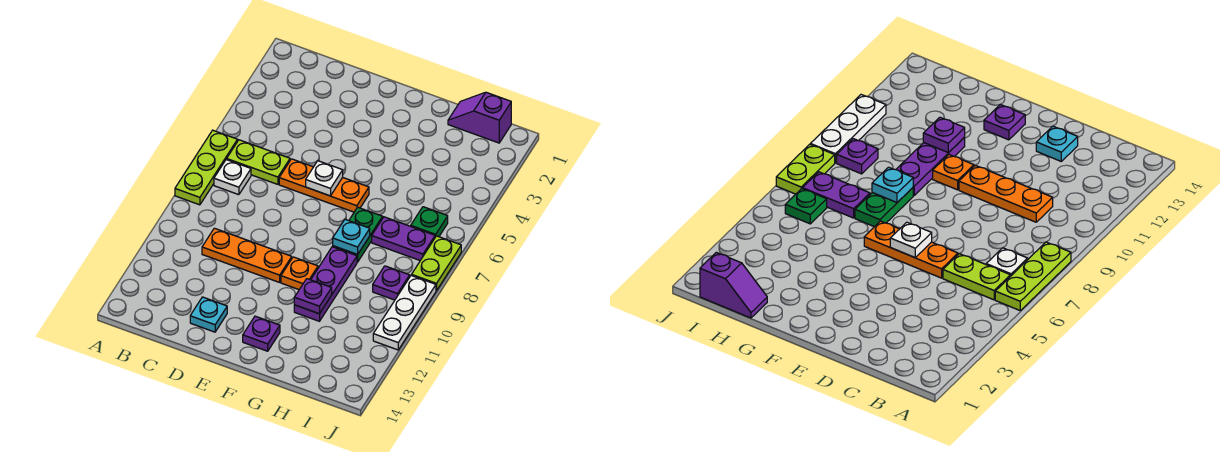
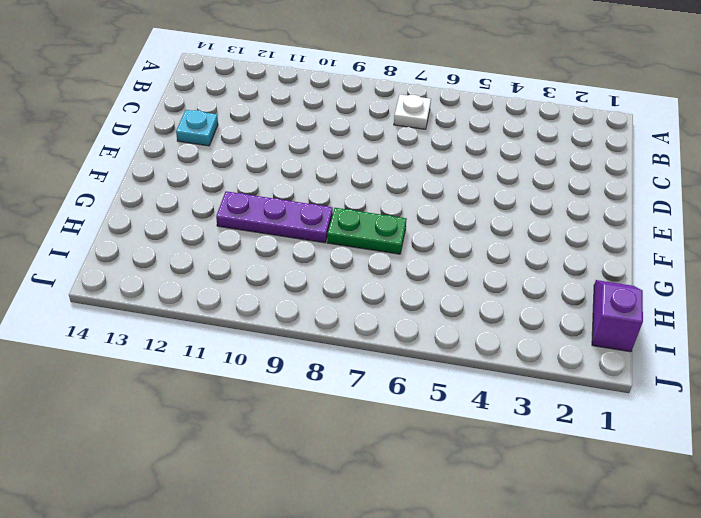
none -> lime 1x3 plate [175,130,238,205]
none -> lime 1x2 plate [227,140,290,184]
none -> orange 1x3 plate [202,228,292,282]

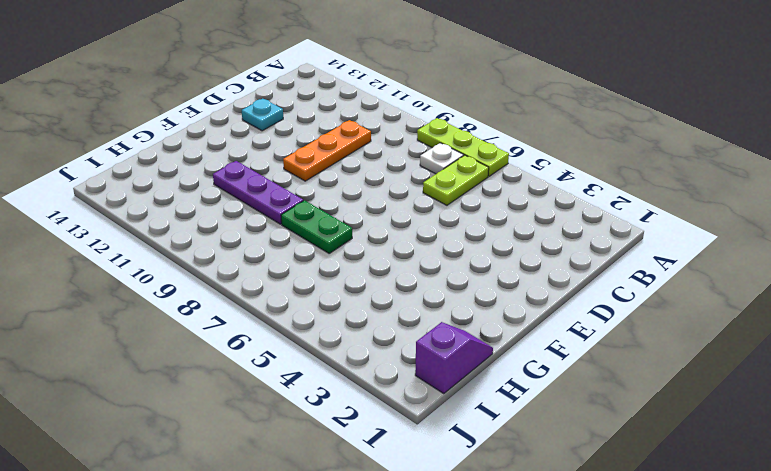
none -> orange 1x3 plate [279,159,369,212]
none -> orange 1x1 plate [281,257,318,290]
none -> purple 1x1 plate [243,316,280,351]

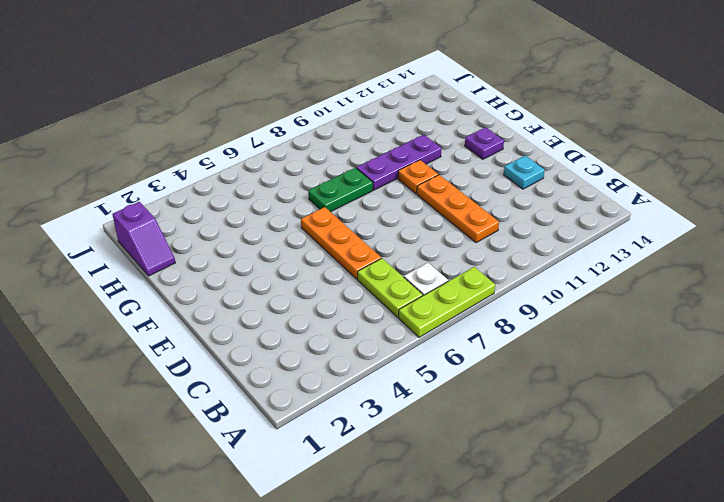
none -> purple 1x2 plate [372,217,435,260]
none -> green 1x1 plate [411,207,448,237]
none -> purple 1x1 plate [373,266,410,300]

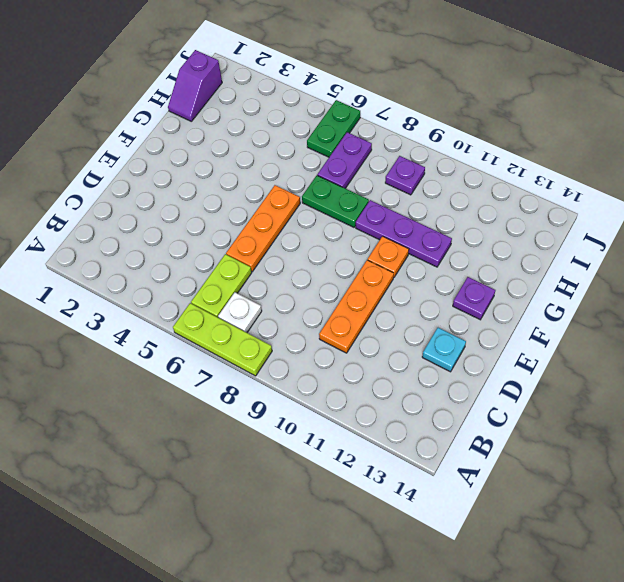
green 1x2 plate [307,100,360,157] -> green 1x1 plate [411,207,448,237]
none -> lime 1x2 plate [412,236,461,291]
none -> white 1x3 plate [373,275,436,350]
none -> white 1x1 plate [306,161,343,196]

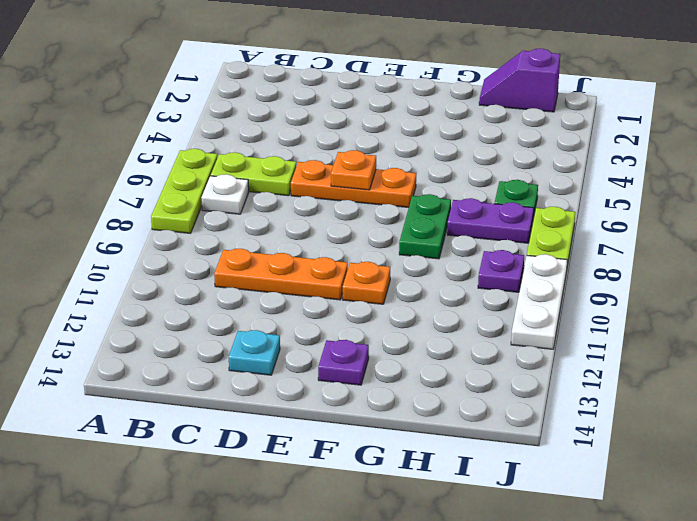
orange 1x1 plate [331,150,376,190] -> white 1x1 plate [306,161,343,196]
none -> purple 1x3 plate [294,247,357,321]
none -> cyan 1x1 plate [333,219,370,255]
none -> purple 1x1 plate [294,279,332,314]

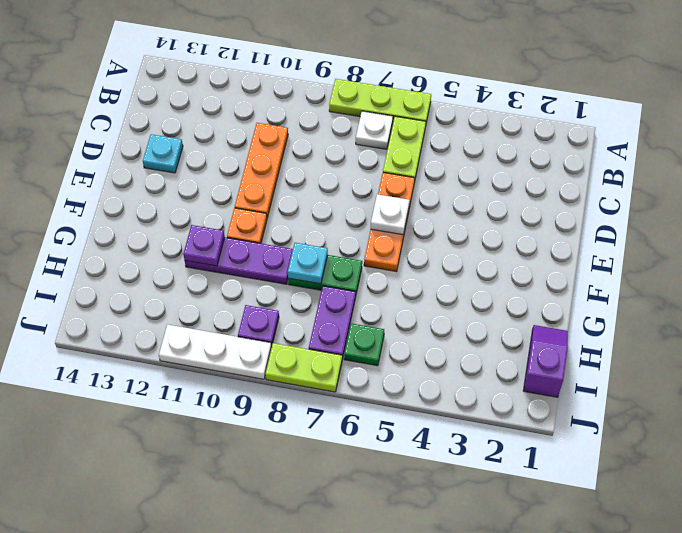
none -> purple 1x1 plate [243,316,280,351]

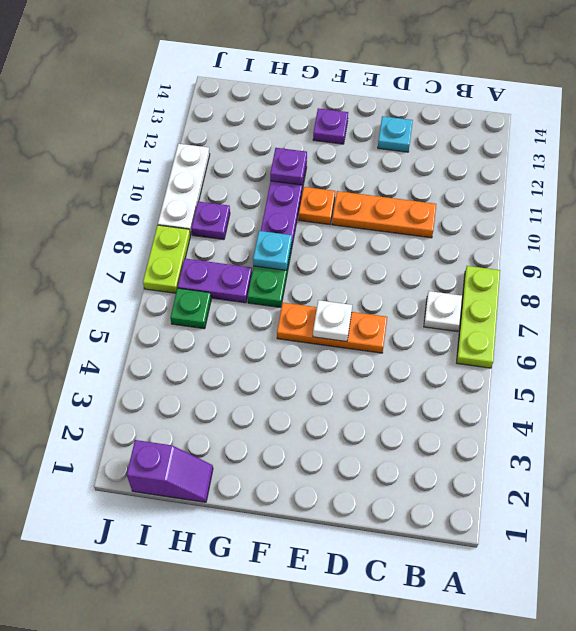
none -> lime 1x2 plate [227,140,290,184]

